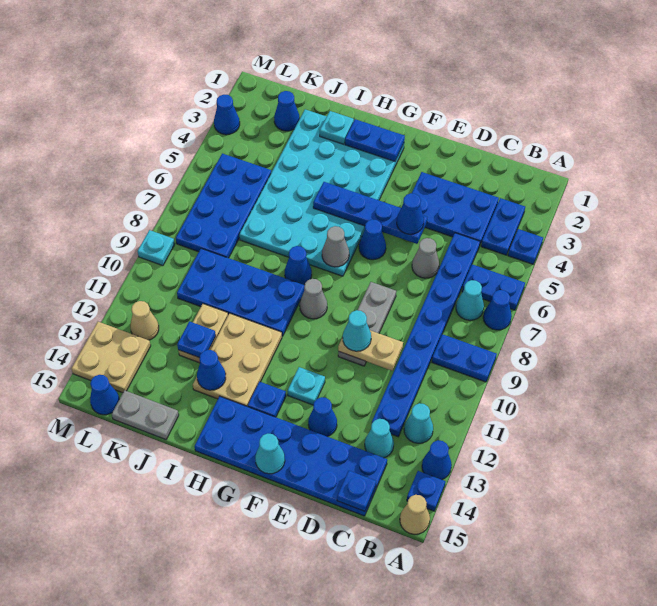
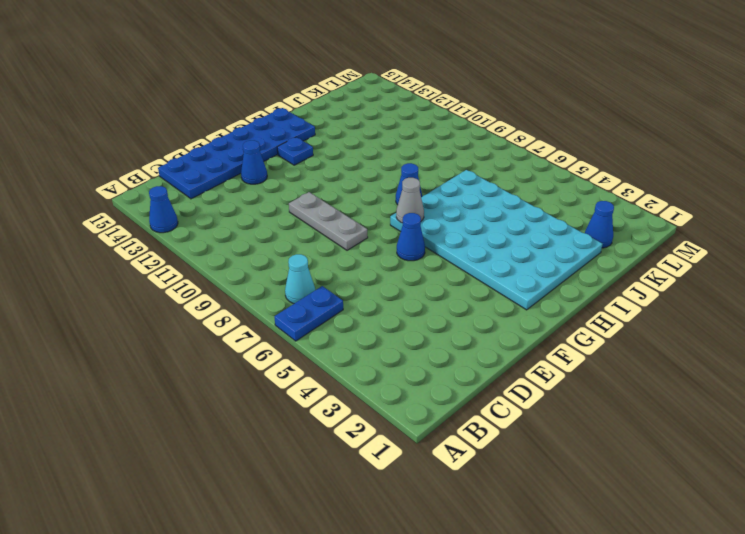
none -> blue 1x1 plate [508,229,543,264]
none -> blue 1x1 cone [483,290,512,330]
none -> blue 1x2 plate [432,334,497,382]
none -> blue 1x1 plate [407,471,445,511]

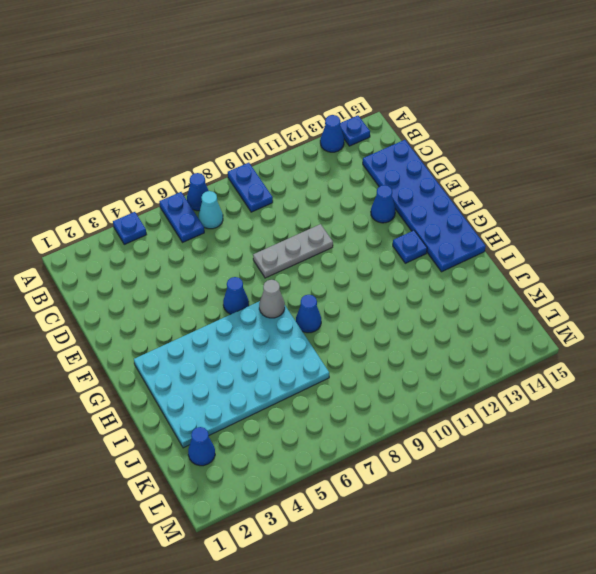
none -> tan 1x1 cone [400,495,430,534]
none -> blue 1x2 plate [481,198,525,255]
none -> cyan 1x1 cone [404,403,433,443]
none -> blue 2x3 plate [412,172,499,244]

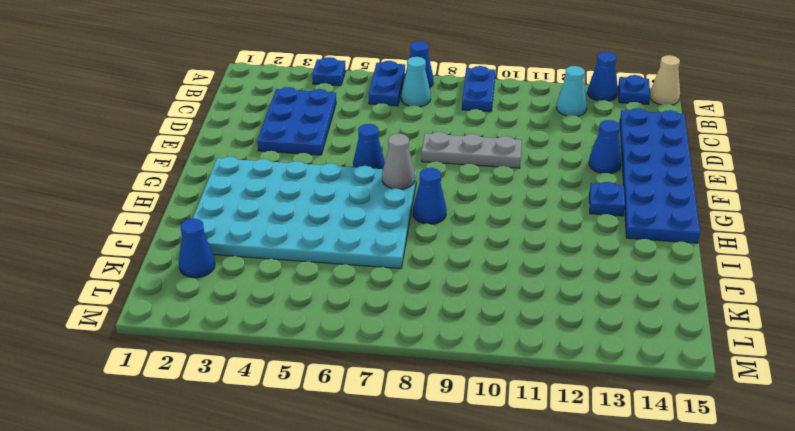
none -> blue 1x2 plate [481,198,525,255]
none -> blue 1x8 plate [372,233,480,437]
none -> cyan 1x1 cone [365,419,394,458]
none -> grey 1x1 cone [412,238,439,278]

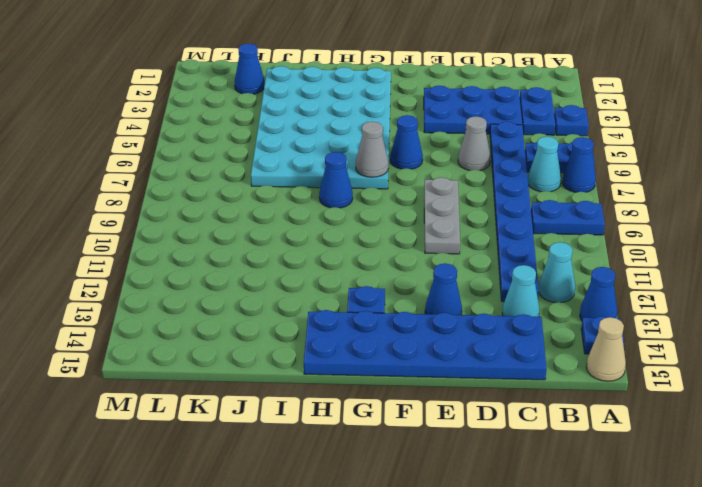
none -> cyan 1x1 plate [288,367,325,405]
none -> grey 1x1 cone [300,279,327,319]
none -> blue 2x4 plate [177,249,305,336]
none -> tan 2x3 plate [193,313,282,407]

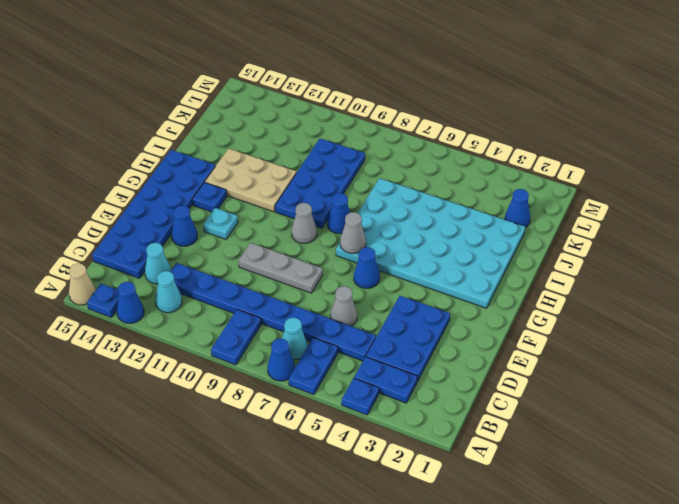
none -> tan 1x2 plate [178,304,228,363]
none -> grey 1x2 plate [112,390,179,440]
none -> blue 2x4 plate [176,153,271,258]
none -> tan 1x1 cone [130,301,159,340]

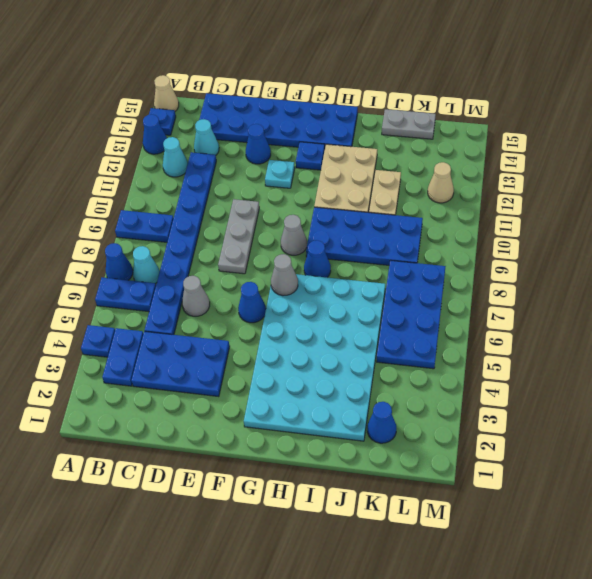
none -> tan 2x2 plate [71,322,151,393]
none -> blue 1x1 cone [90,375,119,415]
none -> blue 1x1 cone [214,95,240,135]
none -> cyan 1x1 plate [138,230,175,266]

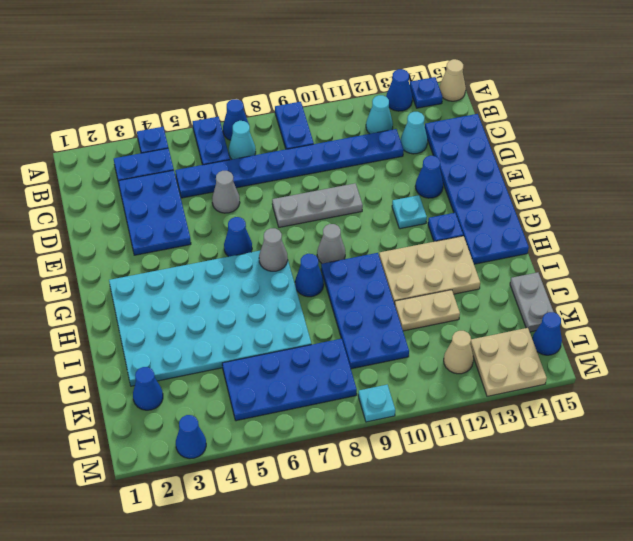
none -> blue 1x1 plate [337,471,376,511]
none -> tan 1x2 plate [338,330,403,371]
none -> blue 1x4 plate [313,182,427,244]
none -> cyan 1x1 cone [255,434,285,474]

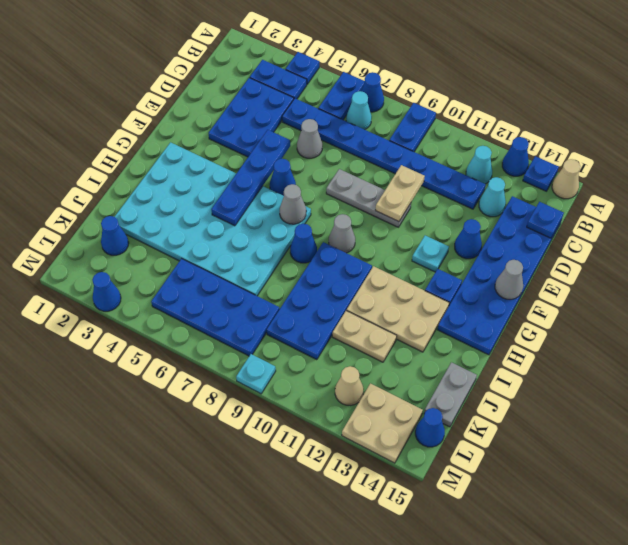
grey 1x1 cone [495,260,523,299] -> cyan 1x1 cone [255,434,285,474]
none -> blue 1x2 plate [345,119,405,161]
none -> cyan 1x1 plate [320,111,354,144]
none -> blue 1x1 cone [197,350,226,390]
none -> blue 1x1 plate [177,321,216,358]

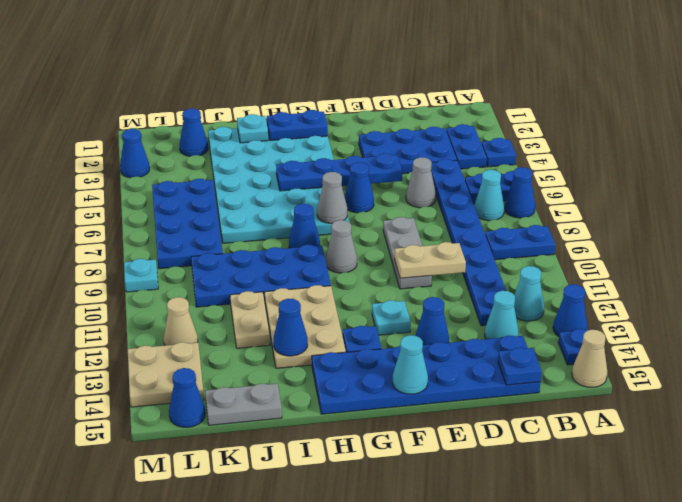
none -> blue 1x1 plate [177,321,216,358]
none -> blue 1x1 cone [397,193,424,234]
none -> cyan 1x1 cone [343,310,371,351]

